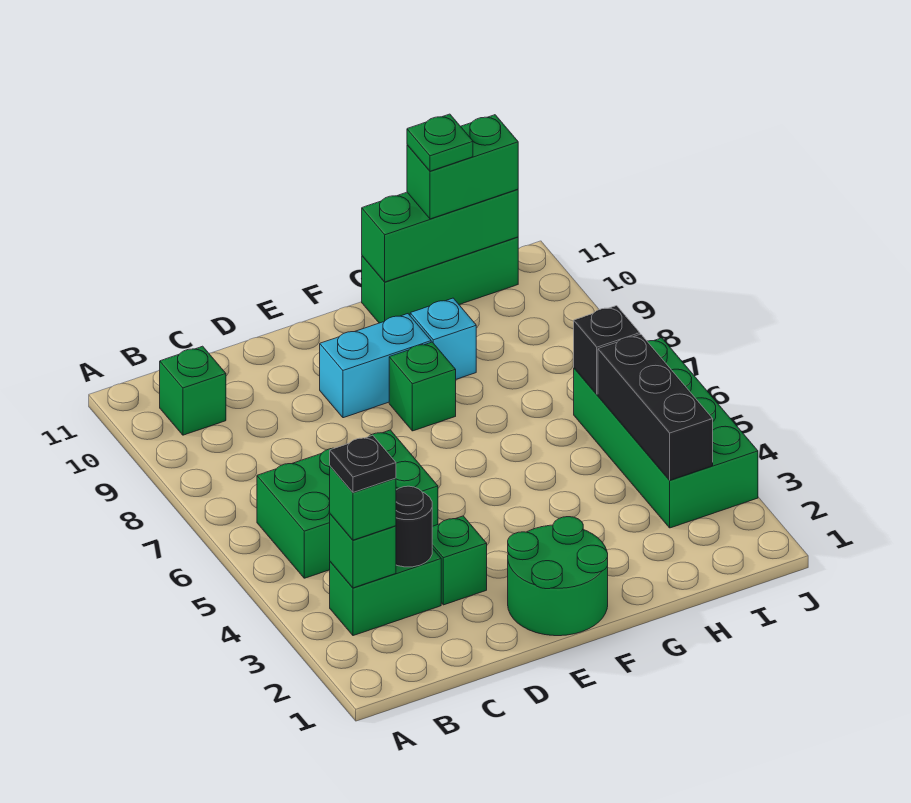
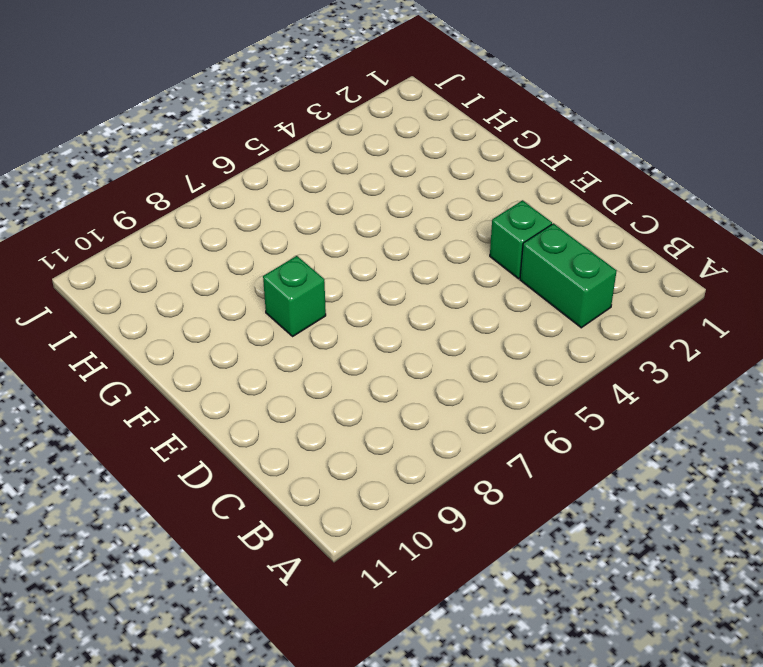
none -> green 2x3 brick [257,430,438,578]
none -> green 1x1 brick [160,346,226,435]
none -> green 2x2 round brick [508,517,608,636]

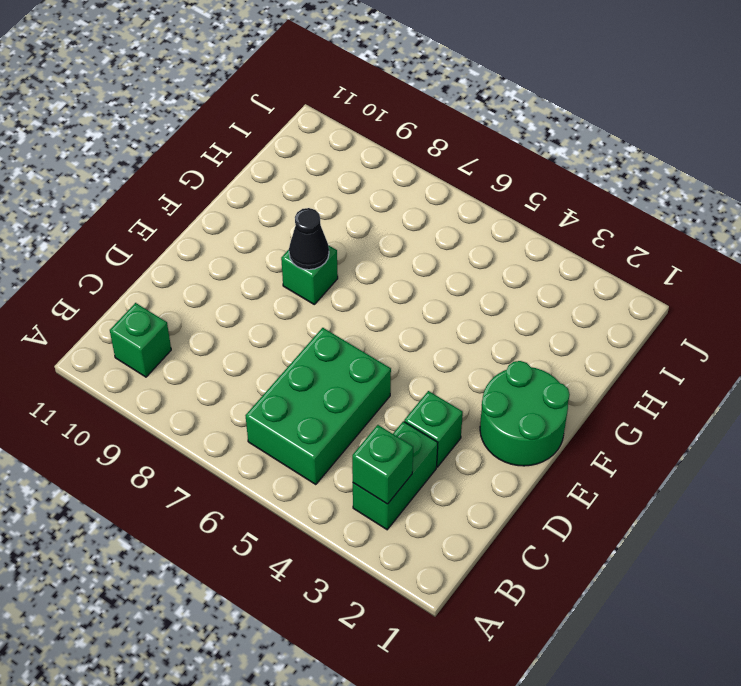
black 1x1 cone [289,208,329,270] -> none
none -> cyan 1x2 brick [320,314,431,418]
none -> cyan 1x1 brick [410,298,476,379]
none -> green 1x3 brick [362,237,518,323]

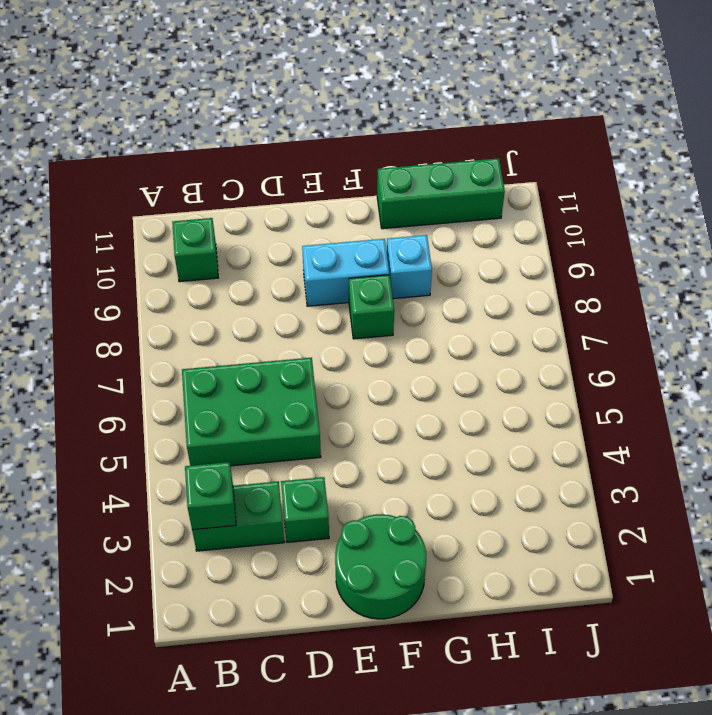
none -> green 2x4 brick [574,338,758,528]
none -> black 1x1 round brick [396,486,432,567]
none -> green 1x3 brick [362,189,518,282]

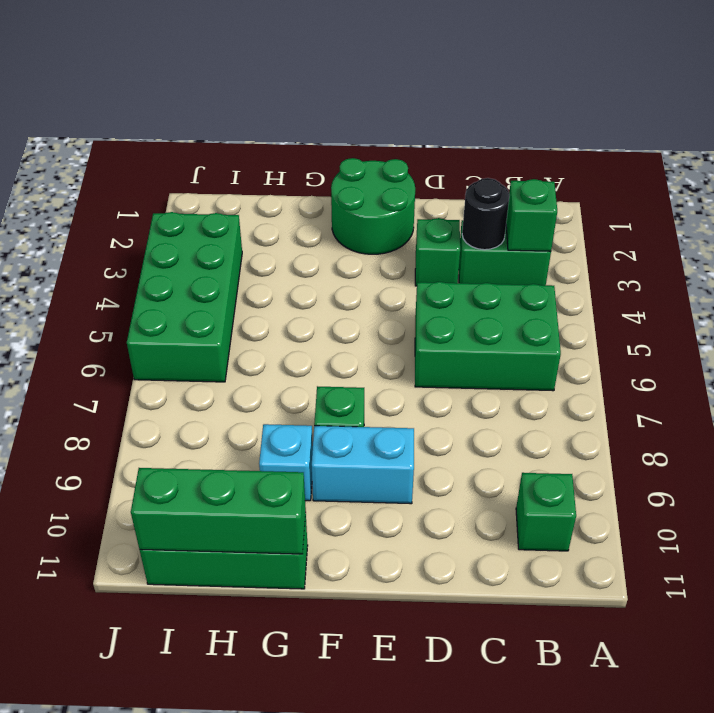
none -> black 1x3 brick [598,334,713,480]
none -> black 1x1 brick [574,306,640,394]
none -> green 1x1 brick [330,466,396,540]

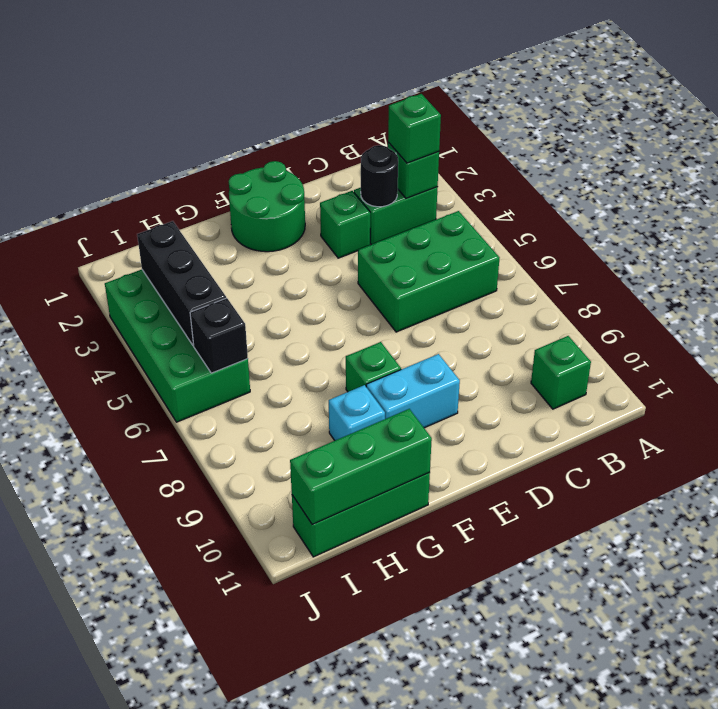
none -> green 1x2 brick [407,115,518,219]
none -> black 1x1 plate [330,435,396,492]
none -> green 1x1 plate [407,114,473,171]

